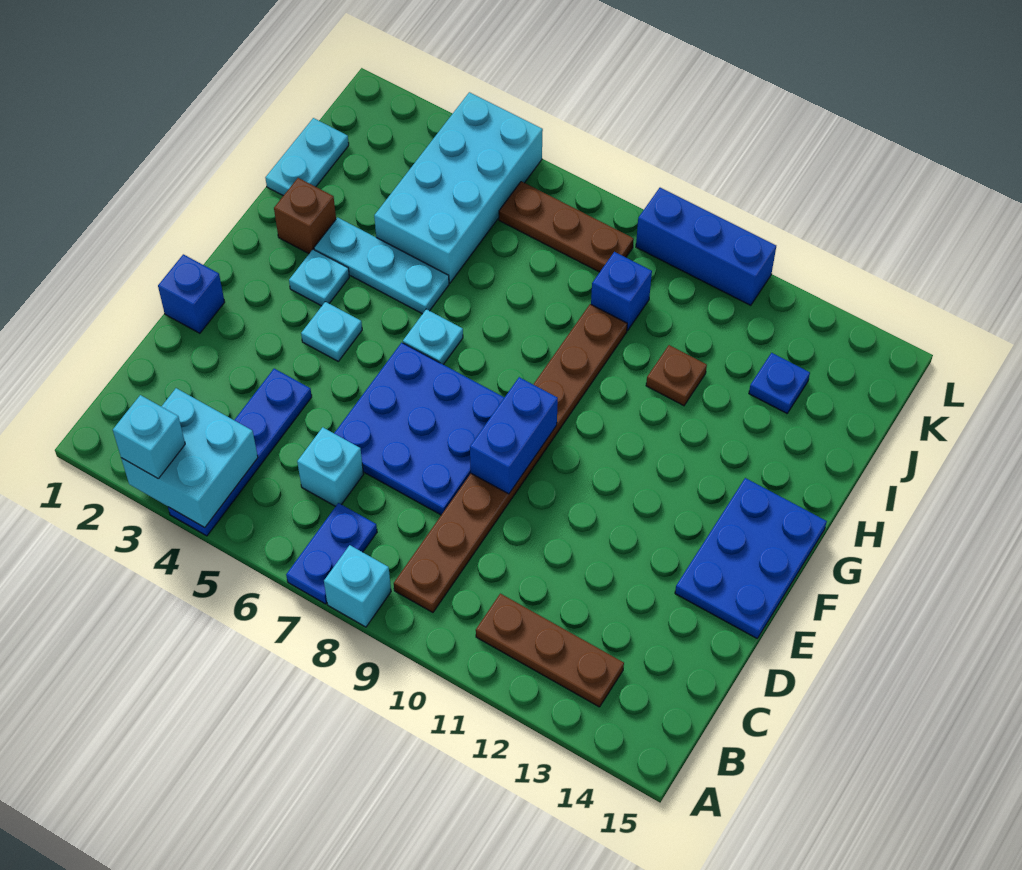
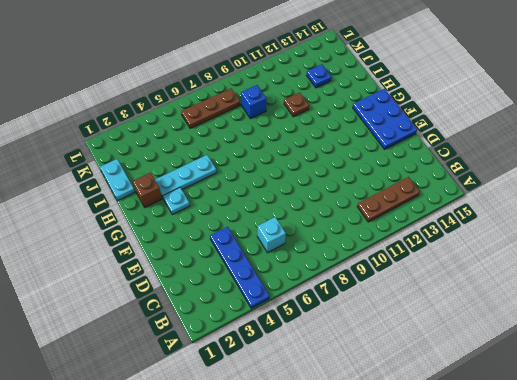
none -> blue 1x2 plate [286,503,377,604]
none -> cyan 1x1 brick [324,545,391,627]
none -> brown 1x8 plate [394,304,627,613]

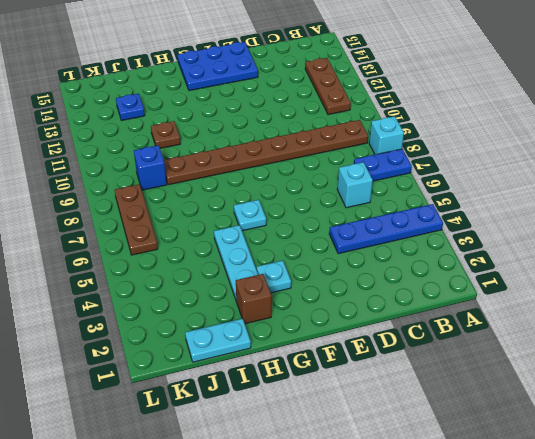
none -> blue 3x3 plate [334,343,504,515]
none -> blue 1x1 brick [158,254,225,333]
none -> cyan 1x1 plate [301,302,362,361]

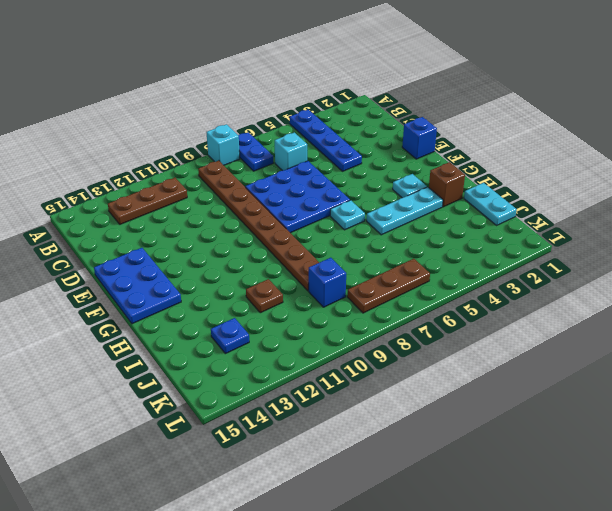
none -> cyan 1x1 plate [301,302,362,361]
none -> cyan 2x4 brick [374,92,543,283]
none -> blue 1x3 brick [636,188,776,305]

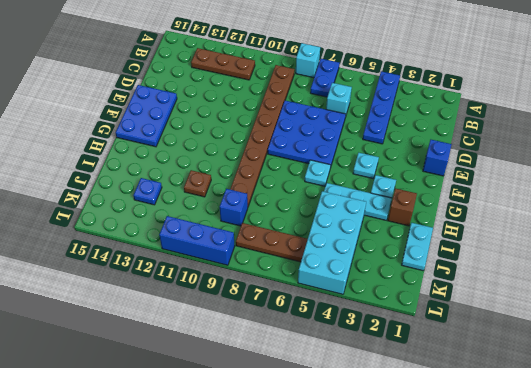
none -> cyan 2x2 brick [121,388,258,528]
none -> blue 1x2 brick [470,377,558,494]
none -> cyan 1x1 brick [113,395,185,478]

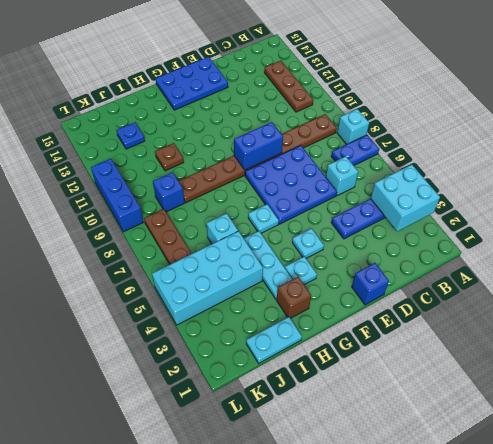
cyan 1x1 brick [207,213,238,244] -> cyan 1x1 brick moved to [113,395,185,478]

